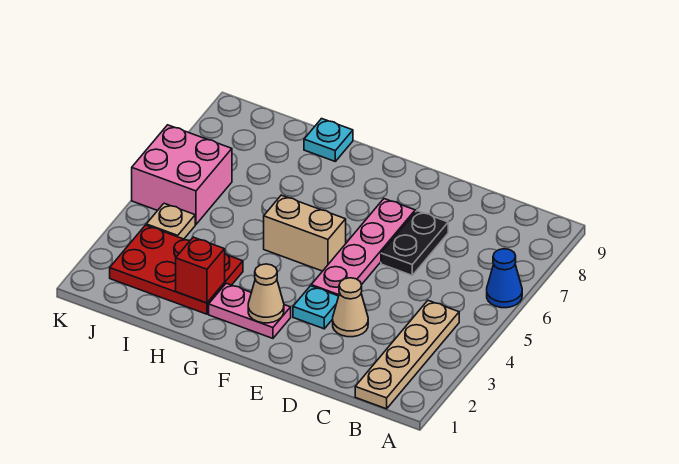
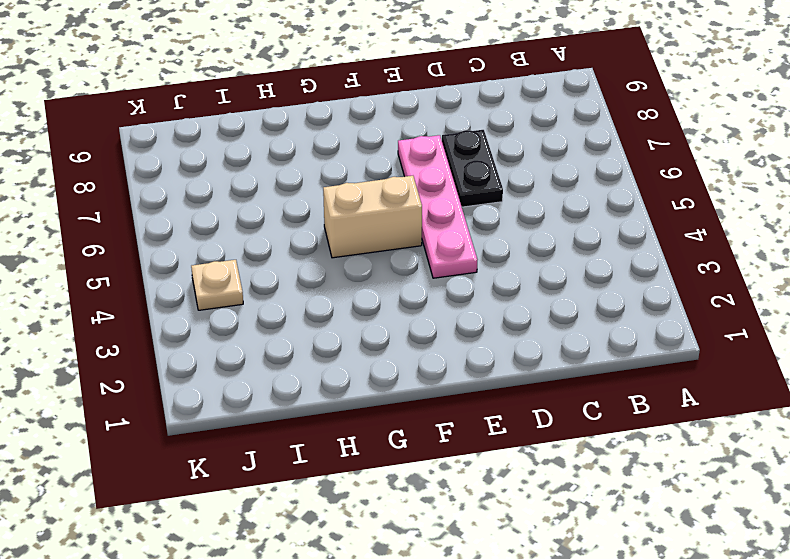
none -> blue 1x1 cone [487,249,522,308]
none -> tan 1x4 plate [355,301,459,409]
none -> tan 1x1 cone [333,278,368,337]

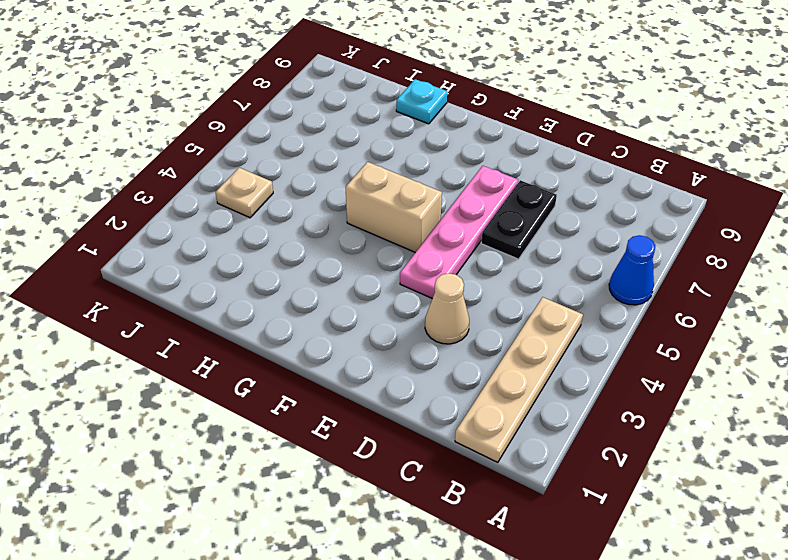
none -> cyan 1x1 plate [293,286,339,329]
none -> pink 1x2 plate [209,283,291,338]
none -> red 2x3 plate [110,225,243,314]

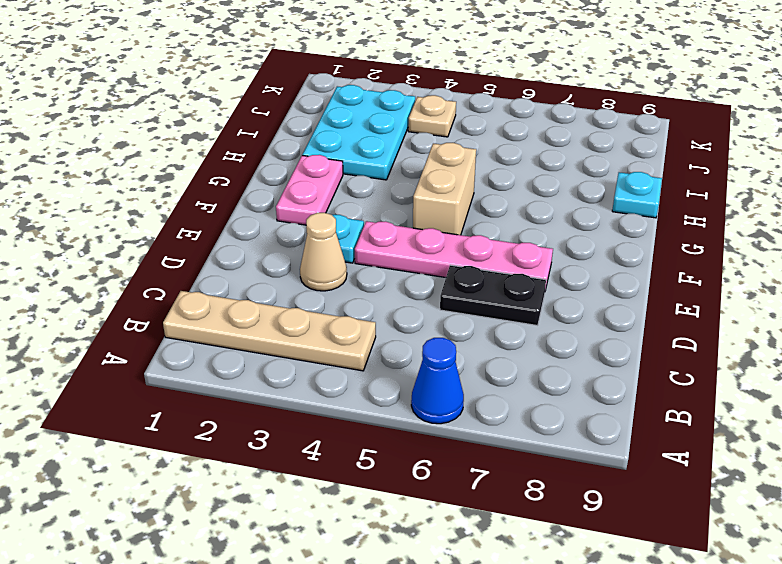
cyan 2x3 plate [303,85,415,180] -> red 2x3 plate [110,225,243,314]
none -> pink 2x2 brick [132,125,232,224]
none -> tan 1x1 cone [248,264,284,323]
none -> red 1x1 brick [176,237,225,303]

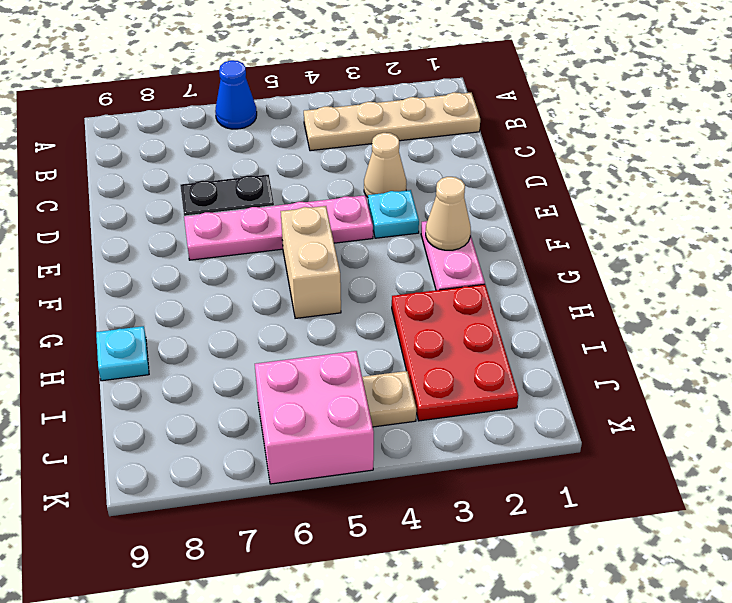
none -> red 1x1 brick [176,237,225,303]

